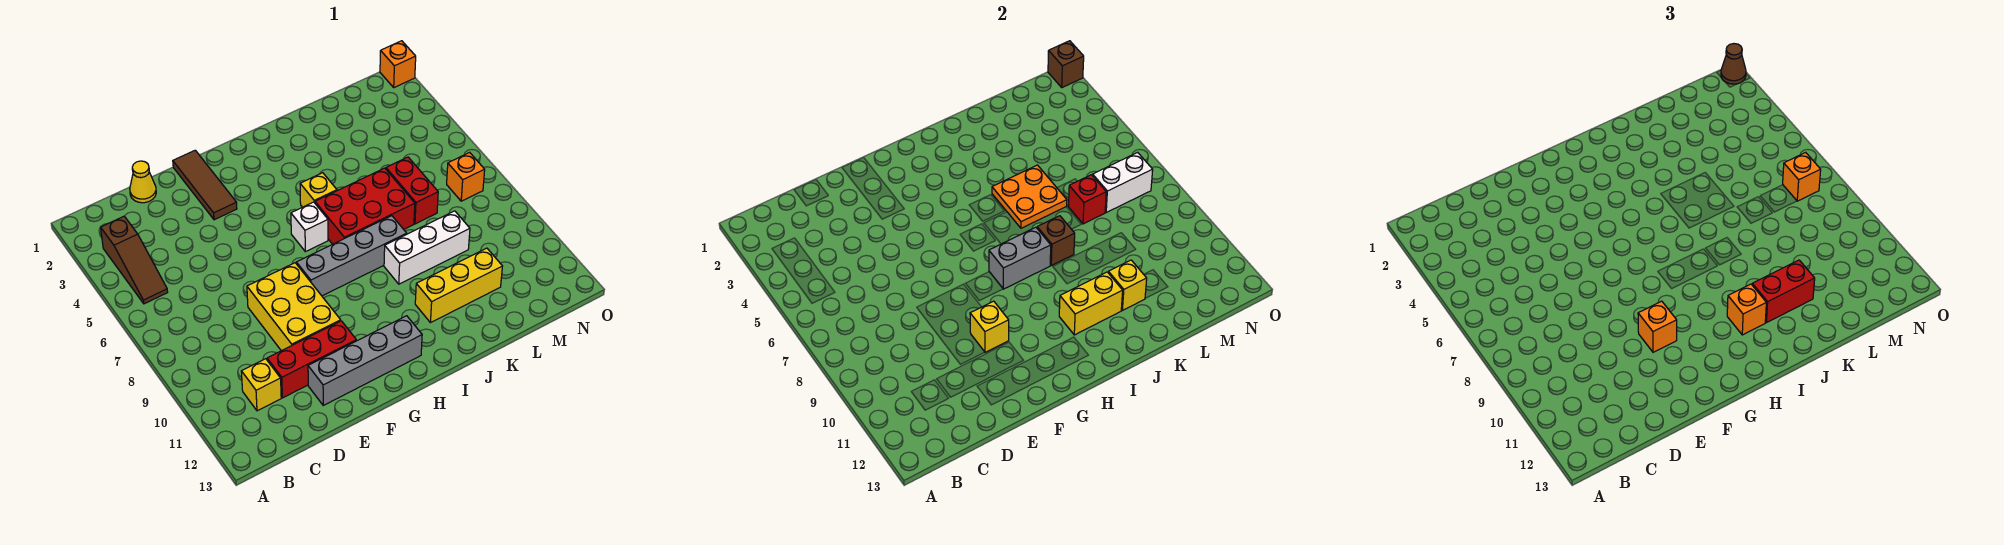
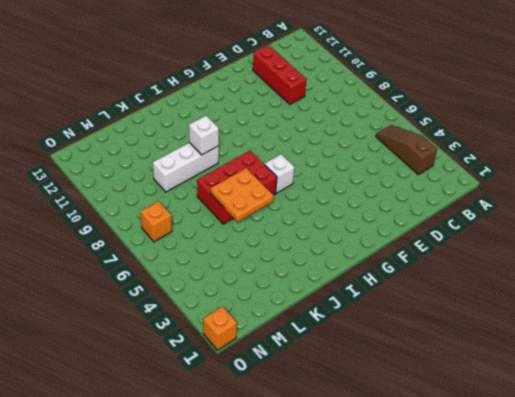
red 1x3 brick [253,45,307,104] -> red 1x3 brick turned to [267,321,356,398]
white 1x1 brick [189,116,219,155] -> none
none -> yellow 1x1 brick [241,359,281,411]
none -> yellow 1x1 cone [130,161,156,203]
none -> yellow 2x3 brick [247,263,341,351]
none -> grey 1x4 brick [308,316,422,405]

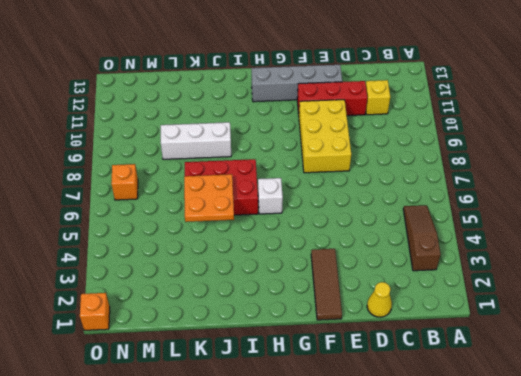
none -> grey 1x4 brick [296,216,407,296]
none -> yellow 1x1 brick [300,173,337,207]
none -> yellow 1x3 brick [415,248,503,323]
none -> red 1x2 brick [386,157,438,224]

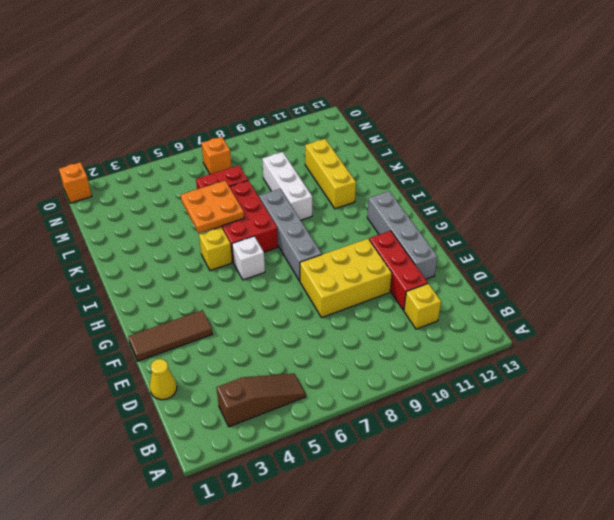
none -> yellow 1x1 brick [970,301,1009,352]
none -> grey 1x2 brick [989,227,1051,289]
none -> yellow 1x2 brick [1059,272,1123,335]
none -> brown 1x1 brick [1037,216,1075,265]

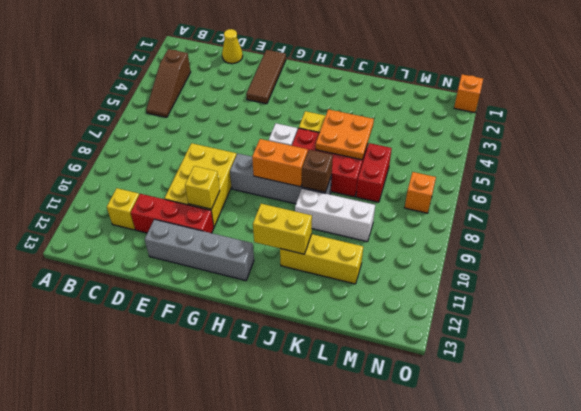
orange 1x2 brick [252,139,308,187] -> grey 1x2 brick [989,227,1051,289]
none -> yellow 1x1 brick [1108,260,1147,310]
none -> red 1x1 brick [1068,175,1106,224]
none -> white 1x2 brick [1093,152,1153,212]
none -> brown 1x1 brick [1048,41,1084,88]

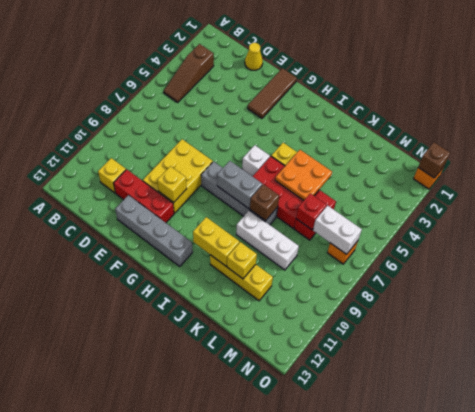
none -> orange 1x1 brick [1638,301,1677,352]
none -> orange 1x1 brick [1727,284,1766,335]
none -> red 1x2 brick [1752,260,1815,323]
none -> orange 1x1 brick [1783,152,1821,201]

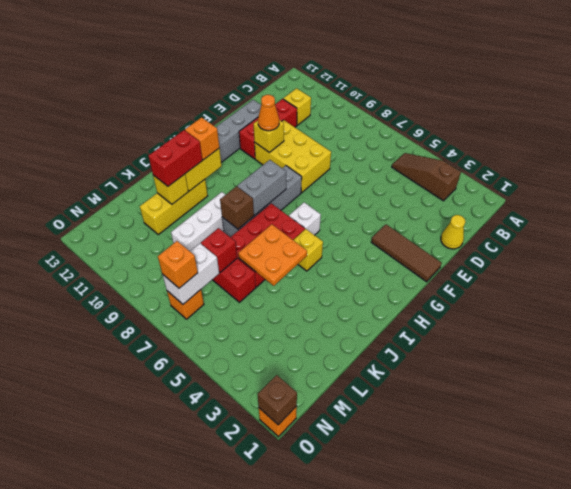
orange 1x1 cone [258,95,279,131] -> orange 1x1 brick [1638,301,1677,352]
none -> brown 1x1 cone [1721,44,1746,84]

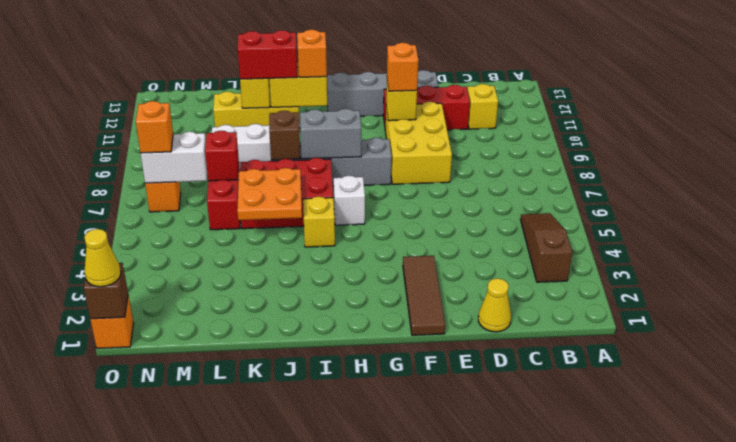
yellow 1x1 cone [84,229,121,287] -> brown 1x1 cone [1721,44,1746,84]

